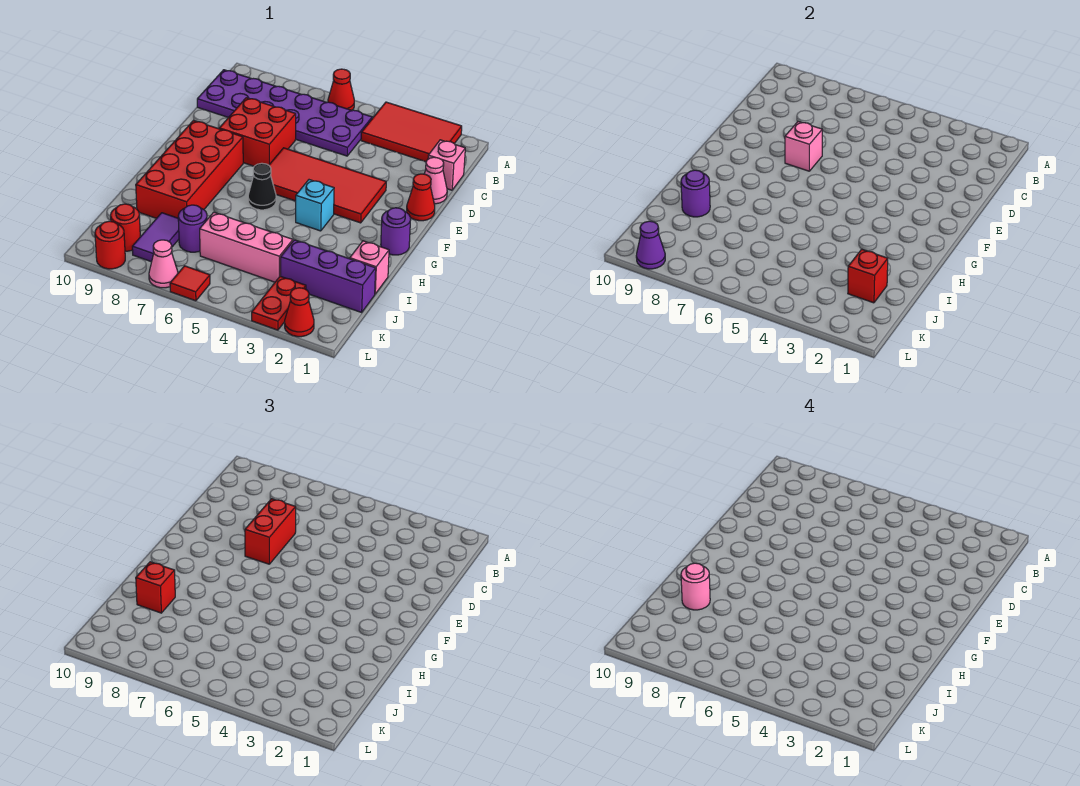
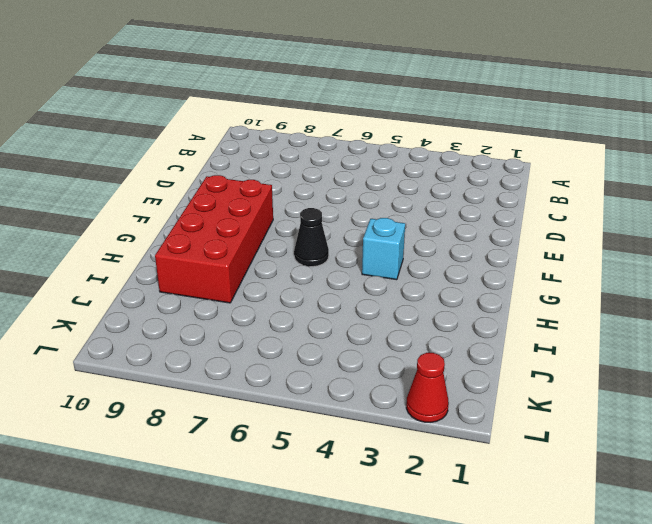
none -> red 2x3 tile [361,102,462,162]
none -> red 1x1 cone [328,69,354,110]
none -> purple 2x6 plate [197,70,372,156]
none -> pink 1x1 brick [428,140,465,190]

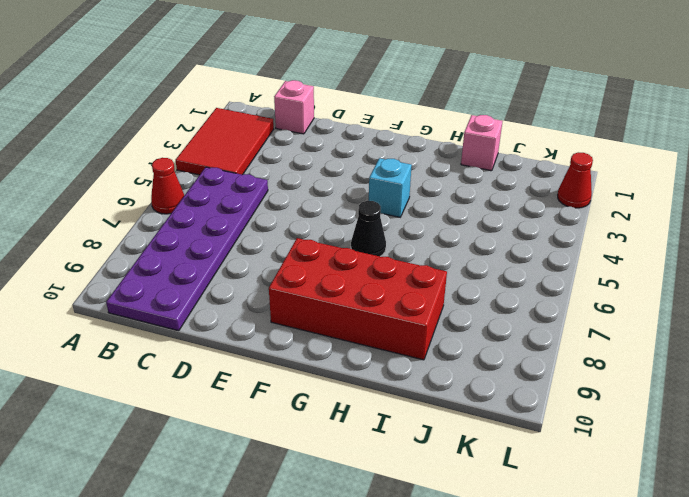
none -> pink 1x1 cone [424,157,447,204]
none -> red 2x2 brick [219,98,296,166]
none -> red 1x1 cone [407,174,435,221]
none -> red 2x4 tile [269,148,386,223]

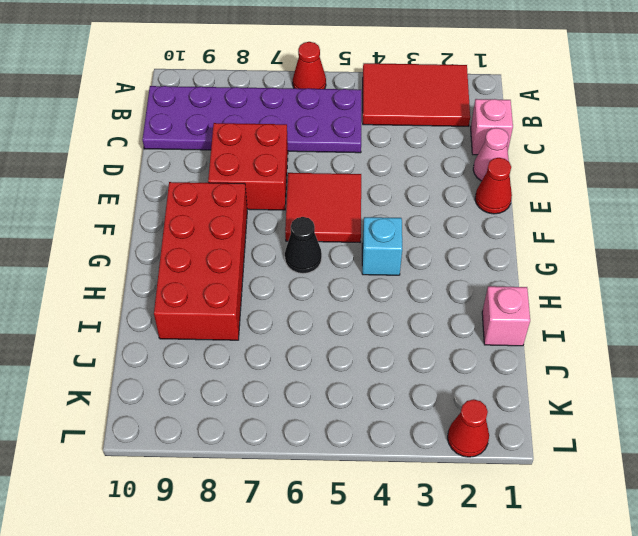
red 2x2 tile [285,173,361,242] -> red 2x4 tile [269,148,386,223]
none -> purple 1x1 round brick [381,208,411,255]
none -> purple 1x3 brick [281,240,376,312]
none -> pink 1x3 brick [200,212,293,282]
none -> purple 1x1 round brick [178,205,207,252]

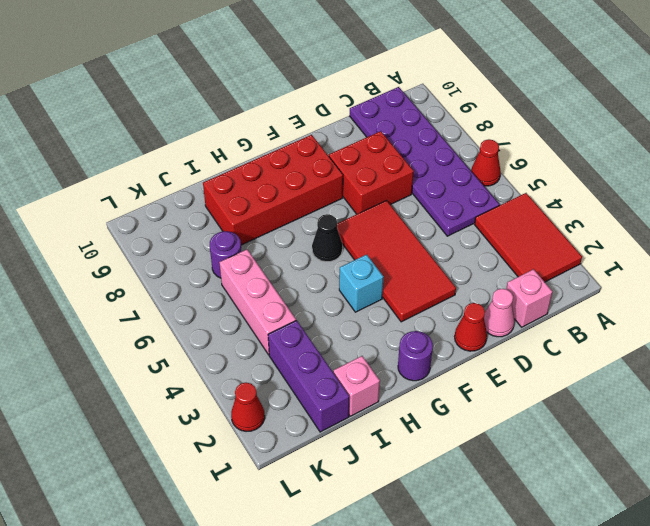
none -> purple 1x2 tile [132,213,179,262]
none -> red 1x2 plate [252,276,306,330]
none -> red 1x1 round brick [111,204,140,251]
none -> red 1x1 tile [170,266,210,301]

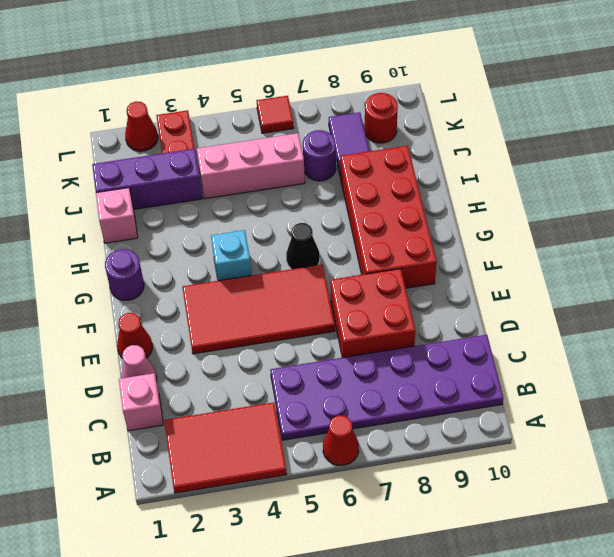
none -> pink 1x1 cone [149,240,178,288]
none -> red 1x1 round brick [95,221,125,269]
none -> pink 1x1 brick [785,121,822,171]
none -> purple 1x1 round brick [681,170,710,217]

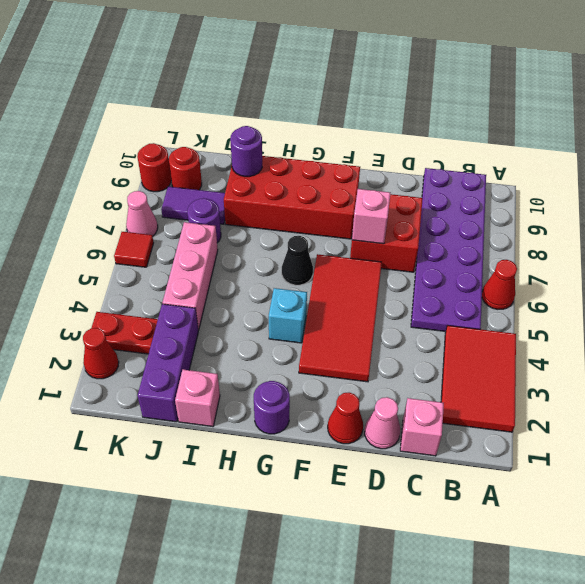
none -> red 1x1 brick [848,249,888,303]
none -> purple 1x1 cone [636,221,665,269]
none -> red 1x2 brick [245,499,296,564]
none -> red 1x1 brick [136,562,175,613]

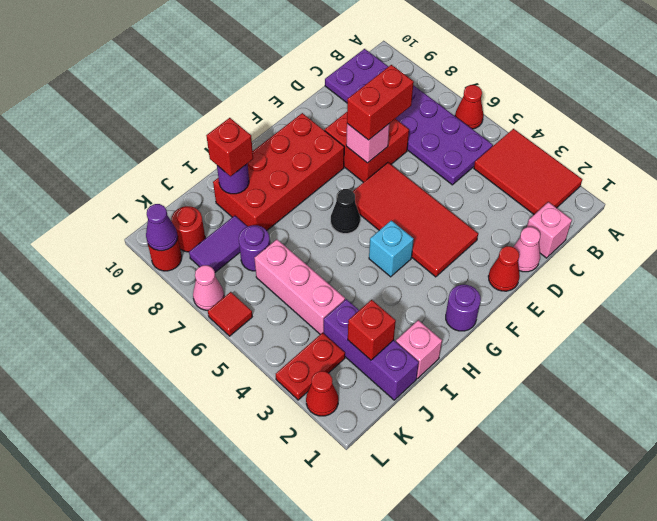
none -> pink 1x1 round brick [681,563,710,610]

